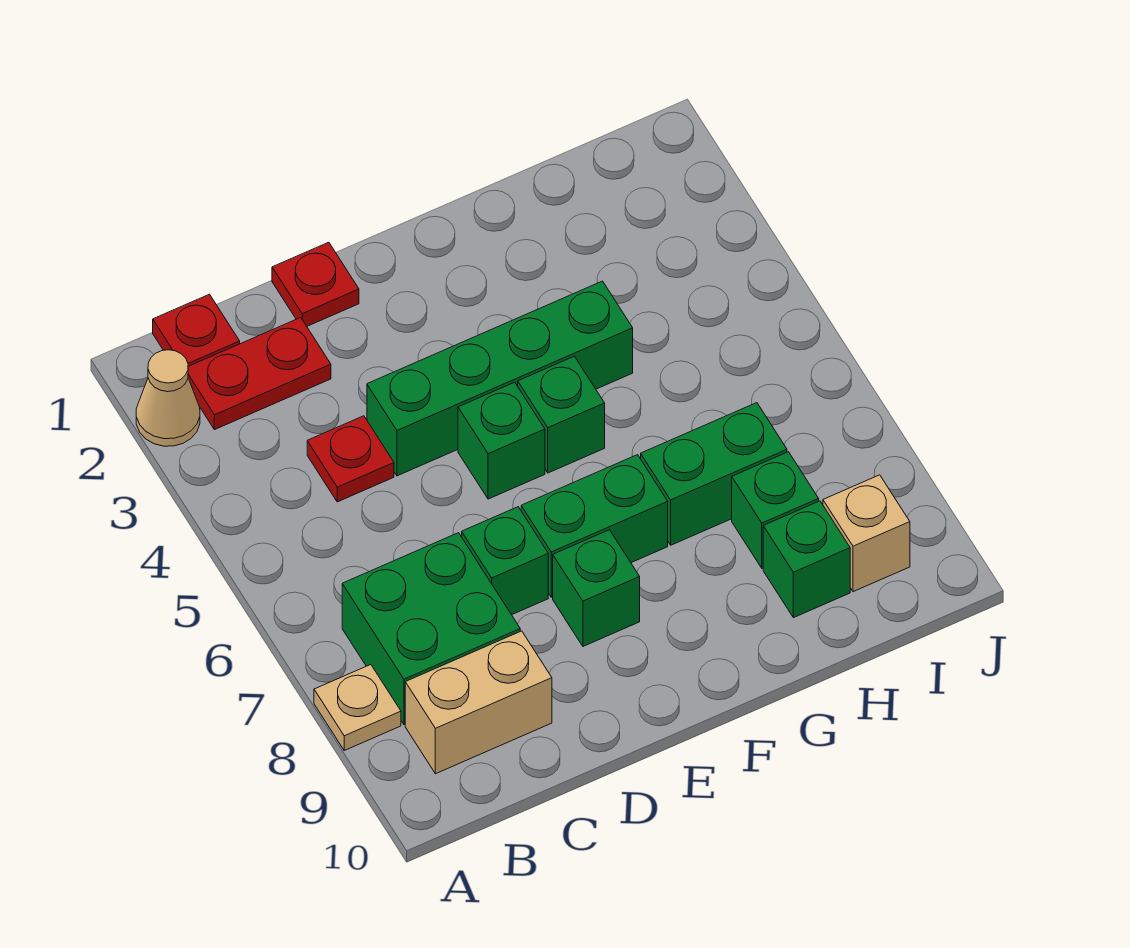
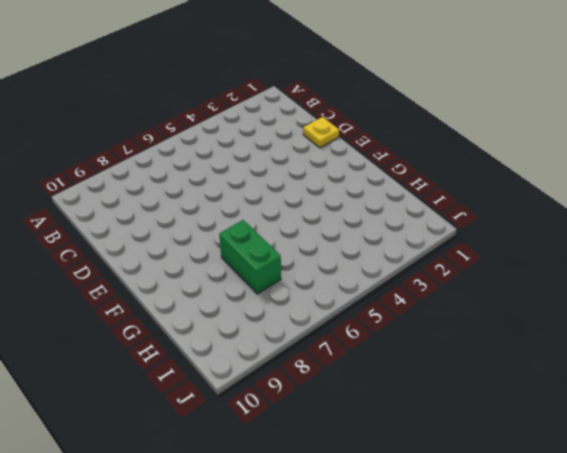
yellow 1x1 plate [303,117,339,148] -> red 1x1 plate [272,242,359,326]
none -> tan 1x1 cone [136,350,200,446]
none -> tan 1x1 plate [314,665,401,750]
none -> red 1x1 plate [153,294,240,366]

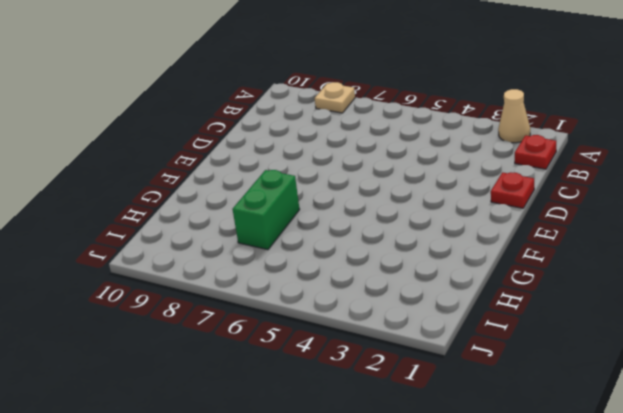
none -> red 1x2 plate [188,318,331,430]
none -> green 2x2 brick [342,533,520,724]
none -> tan 1x2 brick [405,631,552,774]

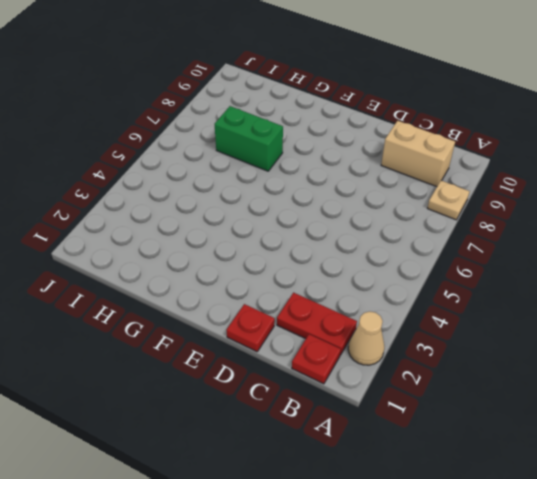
none -> green 2x2 brick [342,533,520,724]
none -> red 1x1 plate [307,416,394,502]
none -> green 1x4 brick [367,281,633,476]

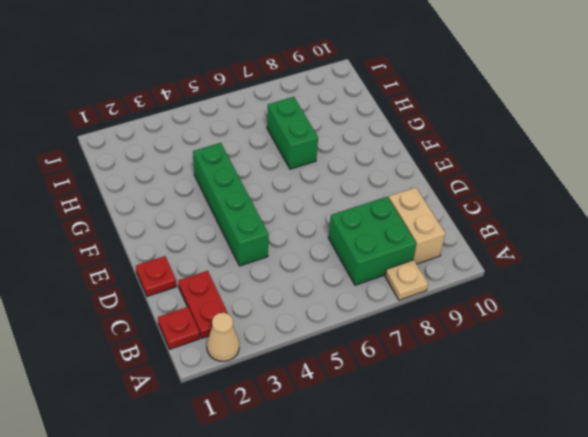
none -> red 1x1 plate [307,416,394,502]
none -> green 1x1 brick [462,507,548,615]
none -> green 1x1 brick [458,382,545,499]

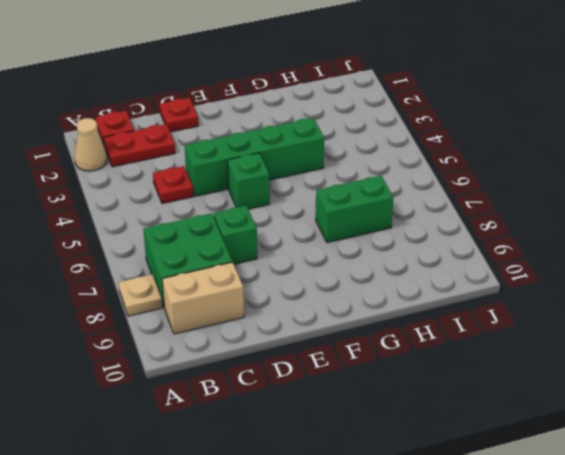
none -> green 1x2 brick [521,455,668,597]
none -> green 1x1 brick [553,530,640,646]
none -> green 1x1 brick [518,356,605,473]

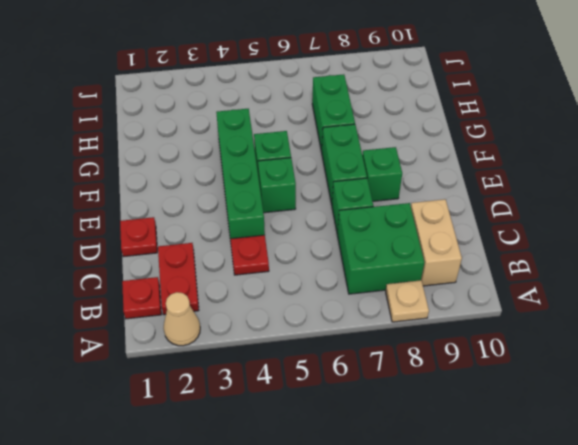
none -> green 1x1 brick [732,452,819,568]
none -> green 1x1 brick [763,501,850,618]
none -> tan 1x1 brick [823,475,910,592]

